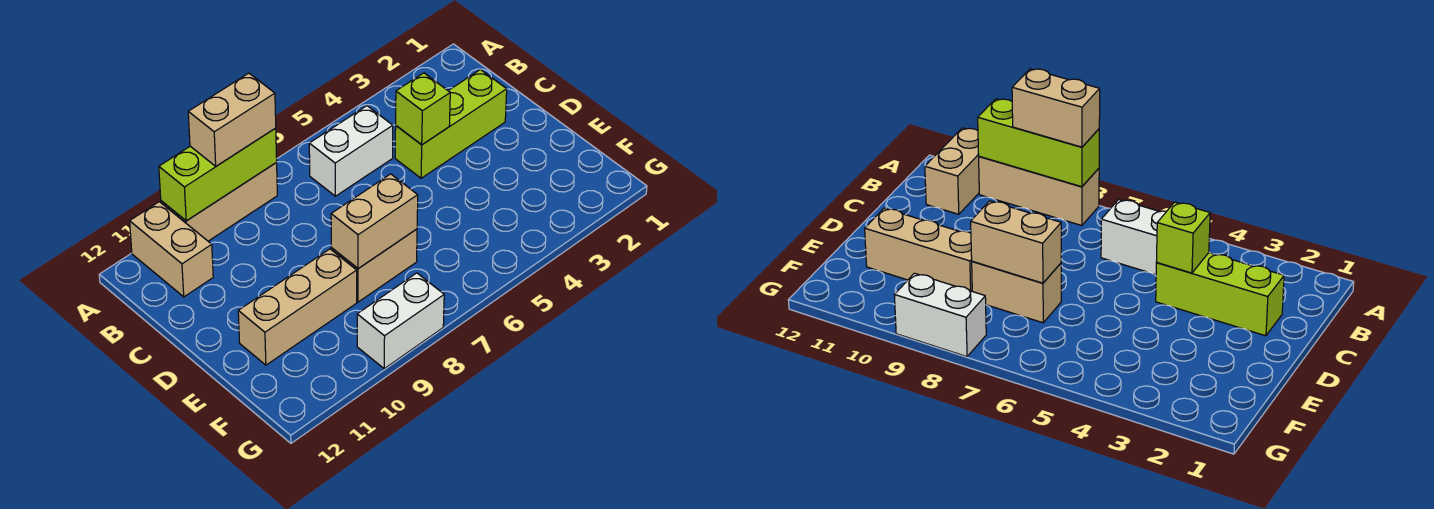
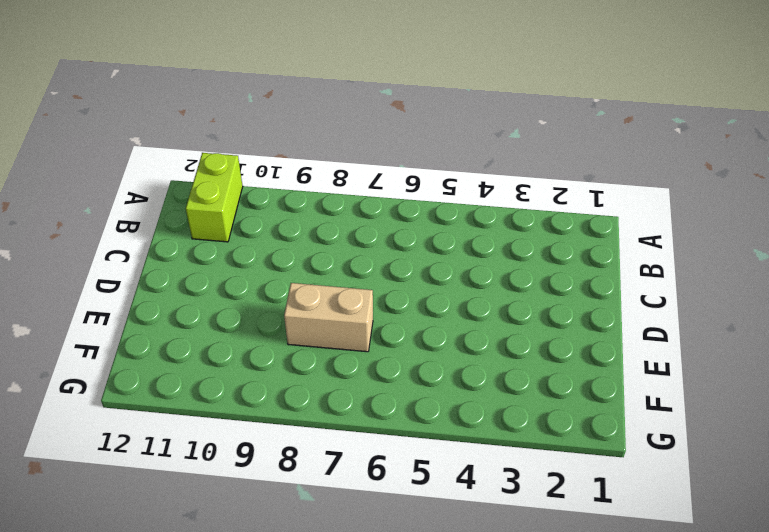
lime 1x2 brick [186,153,243,242] -> tan 1x2 brick [130,202,213,297]
none -> tan 1x3 brick [161,163,277,241]
none -> white 1x2 brick [309,106,393,196]

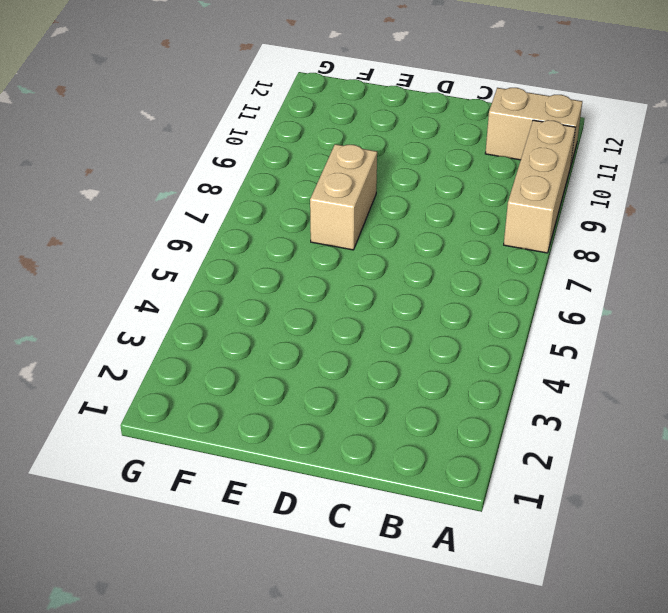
none -> white 1x2 brick [309,106,393,196]
none -> lime 1x3 brick [395,70,507,178]

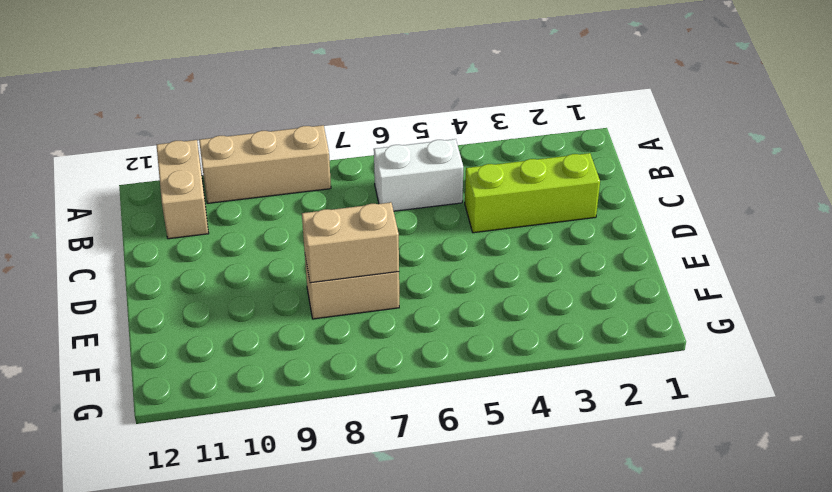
none -> tan 1x3 brick [238,249,357,365]
none -> white 1x2 brick [357,273,444,369]

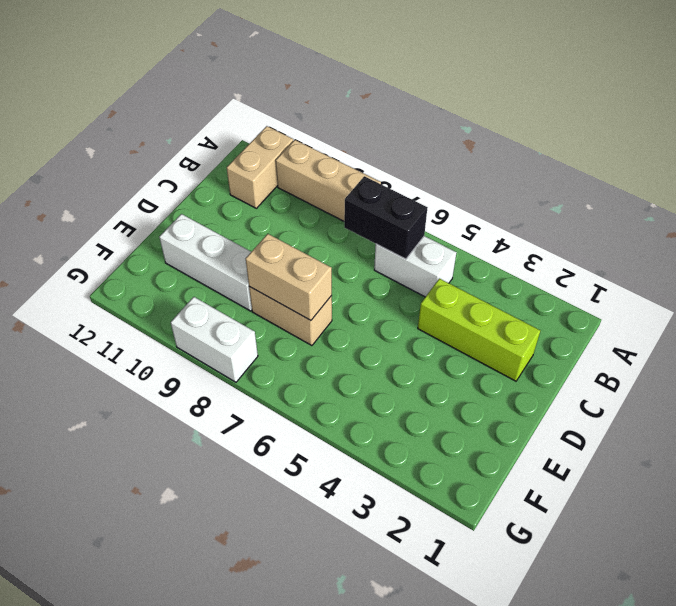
black 1x2 brick [344,176,428,259] -> none
white 1x3 brick [159,214,252,311] -> tan 1x3 brick [238,249,357,365]
none -> lime 1x3 brick [159,128,277,221]
none -> lime 1x1 brick [396,73,450,145]

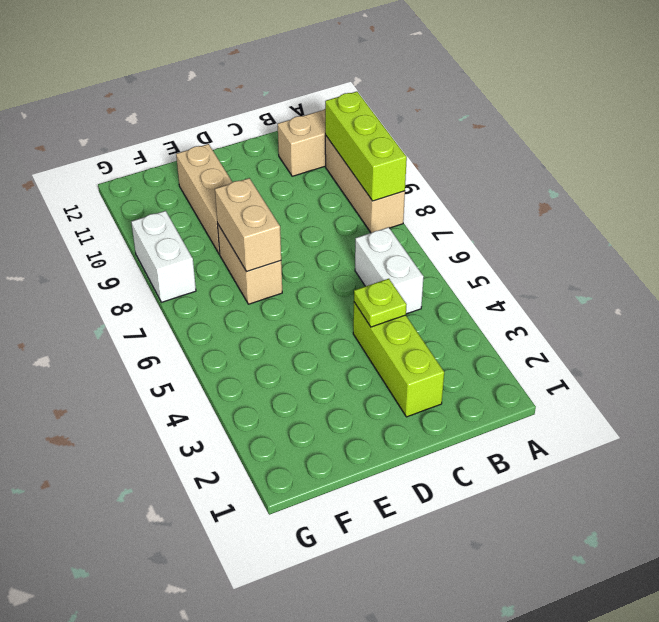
lime 1x1 plate [354,279,407,327] -> lime 1x1 brick [396,73,450,145]
none -> tan 1x2 brick [188,73,276,166]

